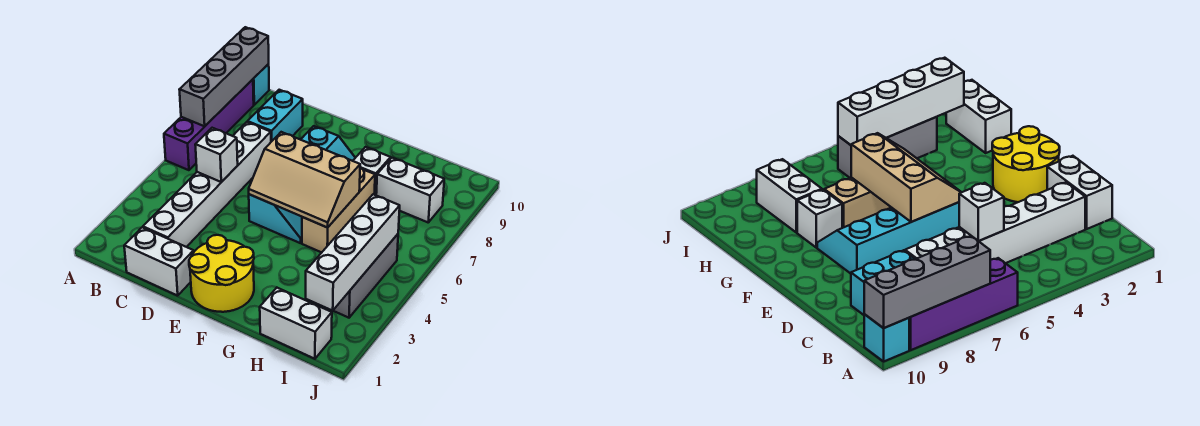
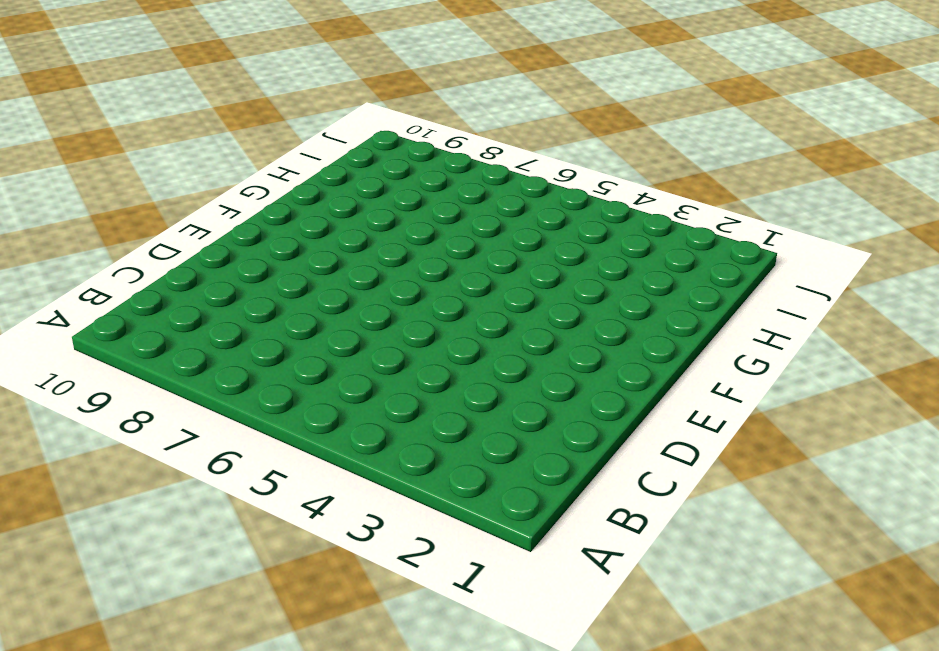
none -> purple 1x4 brick [164,79,254,170]
none -> cyan 1x1 brick [253,64,269,105]
none -> white 1x2 brick [124,227,194,296]

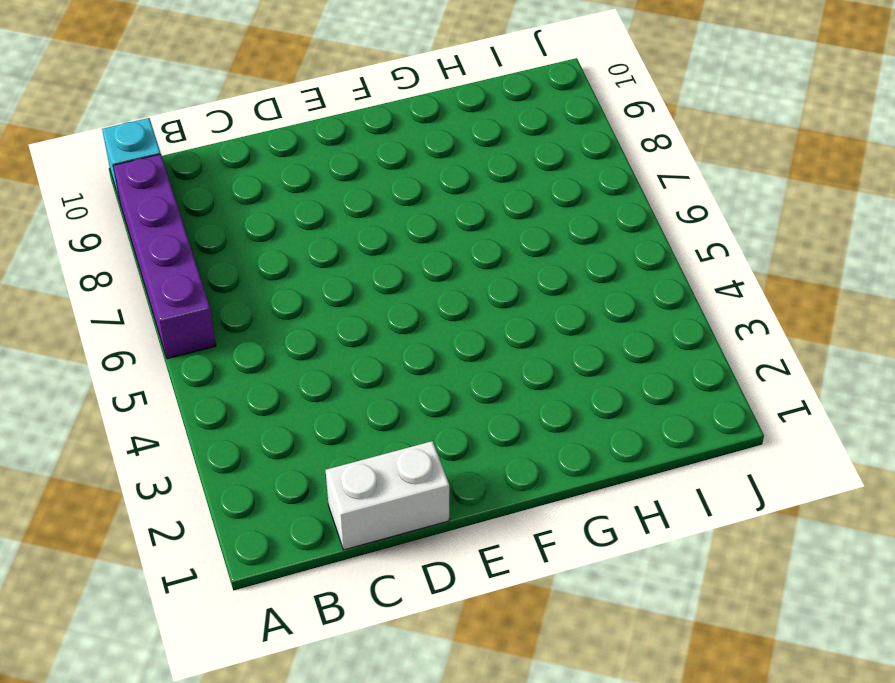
none -> white 1x6 brick [143,122,271,247]
none -> cyan 1x2 brick [248,90,303,142]
none -> yellow 2x2 round brick [189,235,254,312]

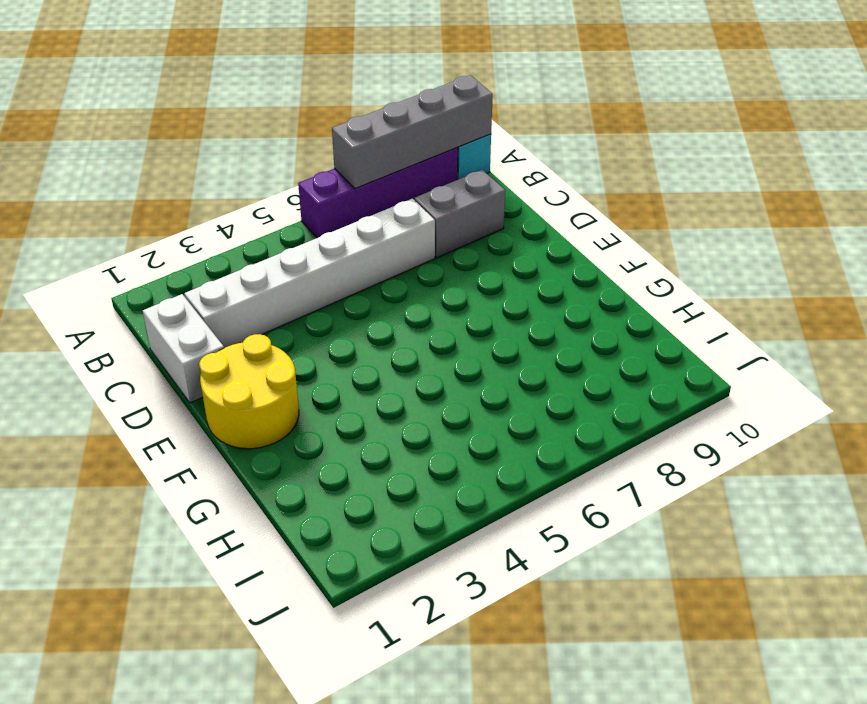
grey 1x2 brick [414,170,505,258] -> cyan 1x2 brick [248,90,303,142]
none -> cyan 2x4 slope [249,126,355,243]
none -> tan 1x3 brick [302,168,375,252]
none -> white 1x1 brick [353,147,391,195]

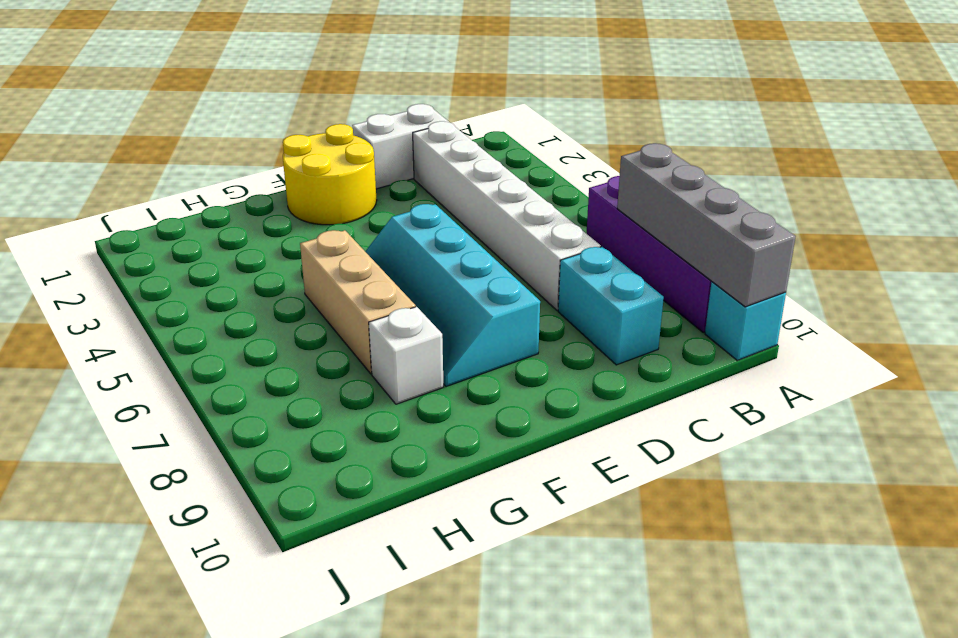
none -> white 1x2 brick [260,288,332,359]
none -> white 1x2 brick [376,158,444,222]
none -> grey 1x3 brick [333,234,398,318]

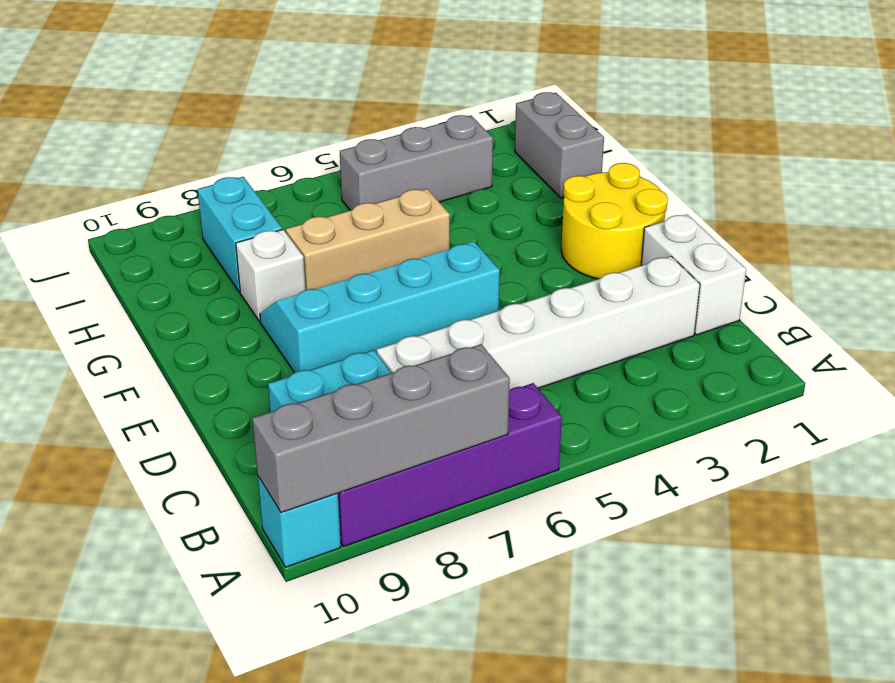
grey 1x2 brick [515,92,604,198] -> white 1x2 brick [260,288,332,359]
cyan 1x2 brick [198,177,282,292] -> white 1x2 brick [376,158,444,222]
none -> white 1x1 brick [195,128,238,182]
none -> tan 2x3 slope [249,132,360,228]
none -> white 1x4 brick [306,194,400,311]

